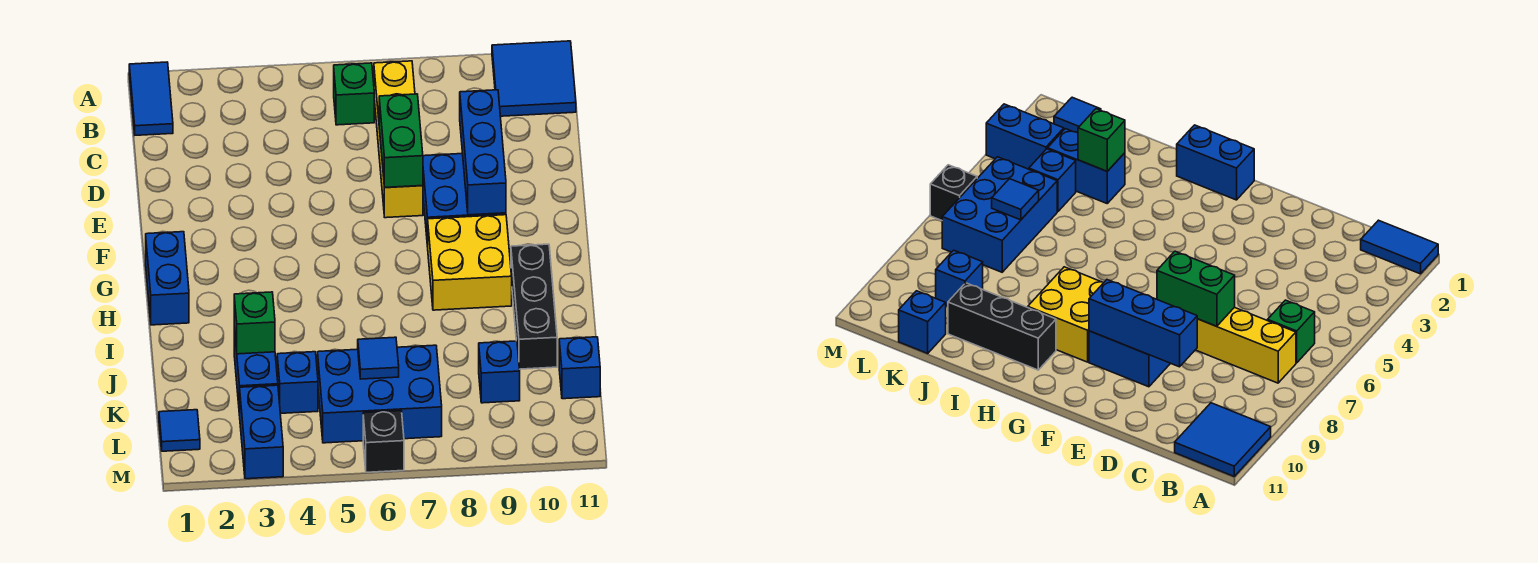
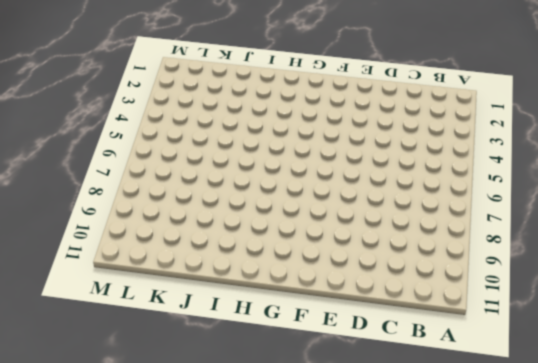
none -> blue 1x2 tile [129,62,173,135]
none -> blue 2x2 tile [492,41,576,116]
none -> green 1x1 brick [334,63,374,125]

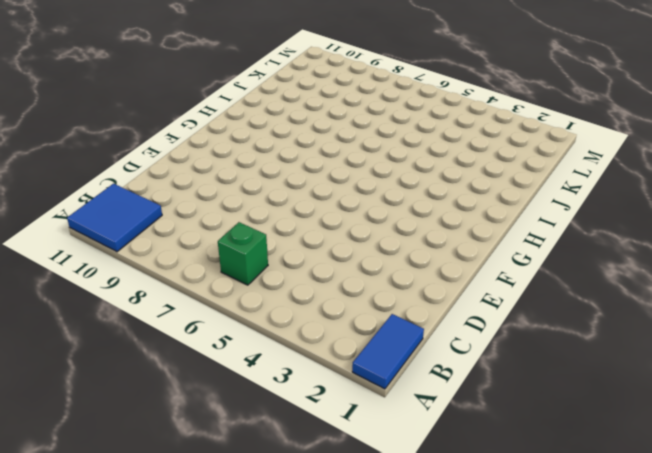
none -> yellow 1x4 brick [374,61,423,218]
none -> blue 2x2 brick [423,154,506,247]
none -> blue 1x2 brick [146,232,189,325]

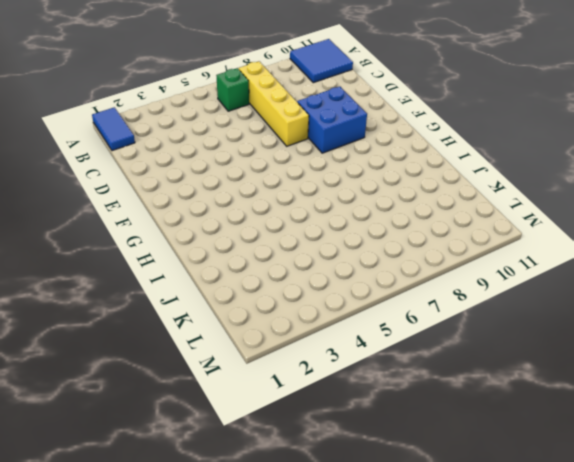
none -> blue 1x2 brick [146,232,189,325]
none -> yellow 2x2 brick [428,215,512,310]
none -> black 1x3 brick [511,244,557,369]

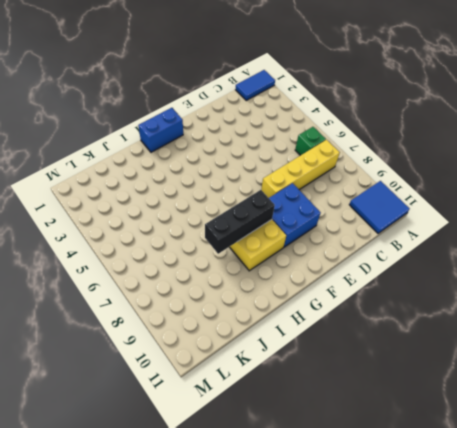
black 1x3 brick [205,190,275,254] -> black 1x3 brick moved to [511,244,557,369]
none -> blue 1x2 brick [234,328,278,415]
none -> blue 1x1 brick [277,352,318,413]
none -> blue 2x3 brick [318,345,442,443]

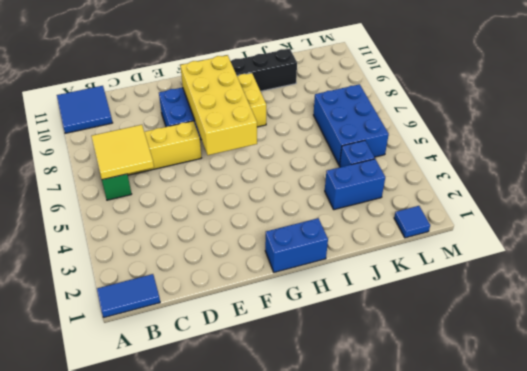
yellow 2x2 tile [91,125,154,180] -> none
yellow 2x4 brick [180,55,257,155] -> blue 1x3 brick [460,90,506,215]
none -> blue 1x1 brick [479,341,520,403]
none -> blue 1x1 brick [559,337,600,399]
none -> blue 1x2 brick [240,385,283,479]

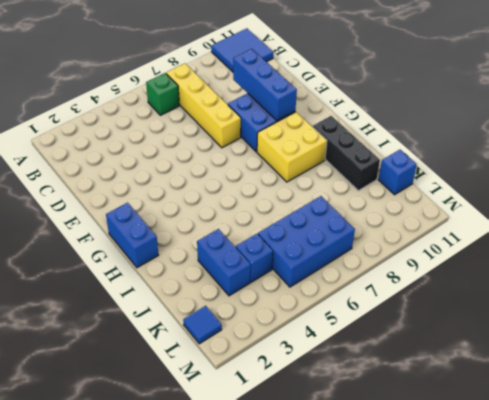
none -> blue 1x2 tile [129,62,173,135]
none -> blue 1x1 brick [479,341,520,403]
none -> blue 1x2 brick [240,385,283,479]

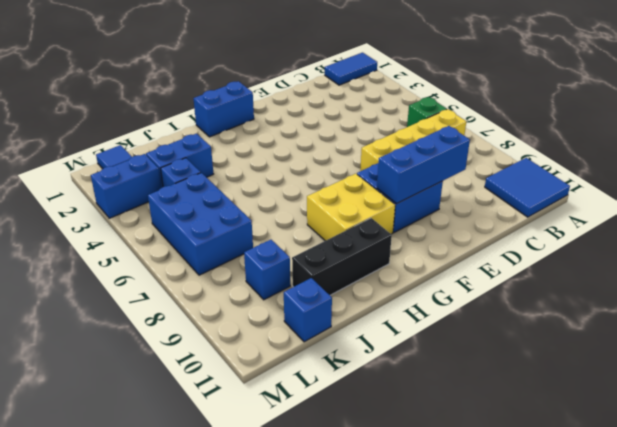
none -> black 1x1 brick [363,411,404,472]
none -> green 1x2 brick [379,94,423,188]
none -> green 1x1 brick [234,292,275,354]

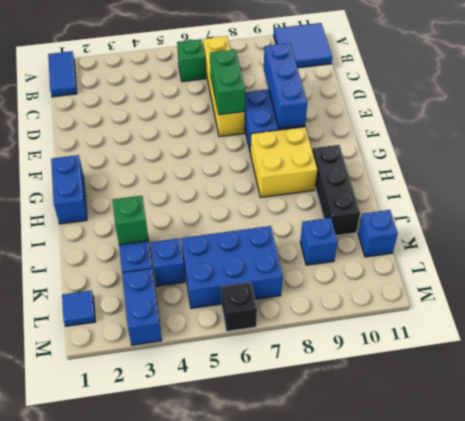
none -> blue 1x1 tile [358,337,399,379]

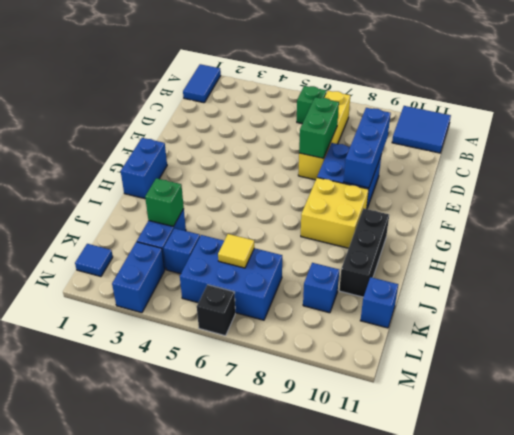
yellow 1x1 tile [218,234,254,268] -> blue 1x1 tile [358,337,399,379]

